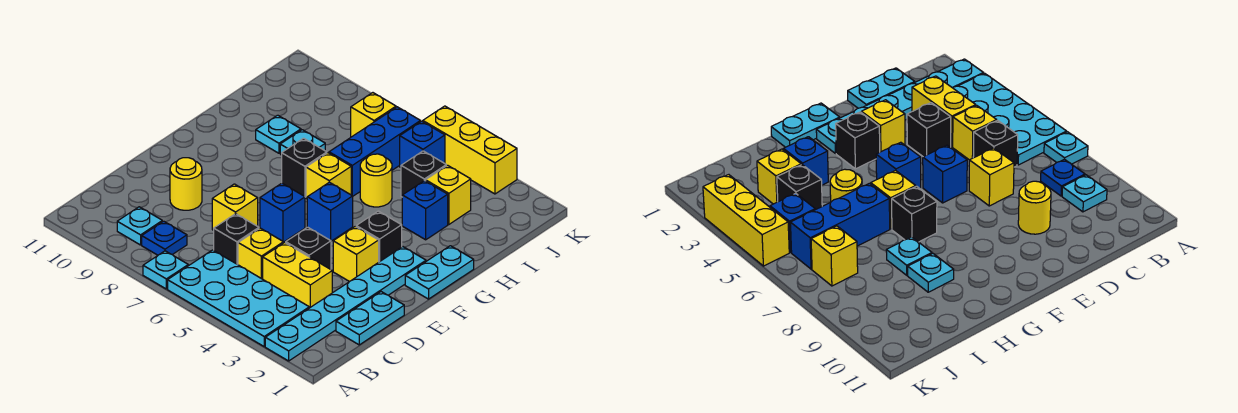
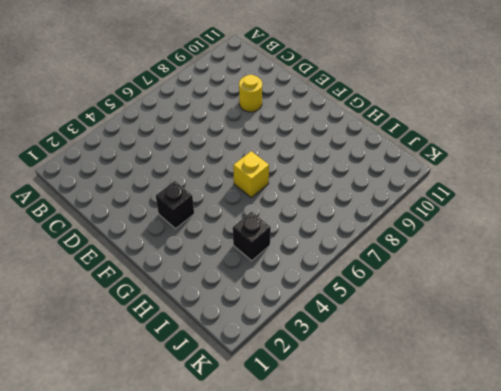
none -> cyan 1x6 plate [265,247,426,361]
none -> cyan 2x4 plate [168,250,309,346]
none -> cyan 1x1 plate [143,251,188,289]

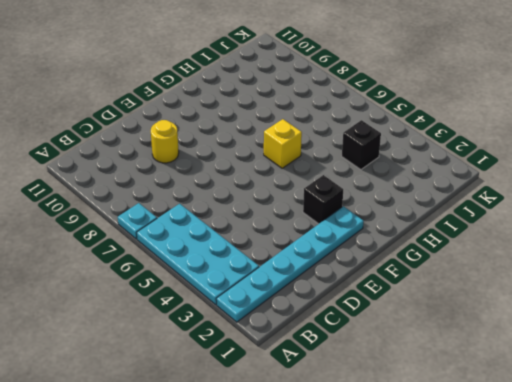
none -> blue 1x1 plate [142,221,187,255]
none -> cyan 1x1 plate [117,207,162,245]
none -> cyan 1x2 plate [336,292,404,345]

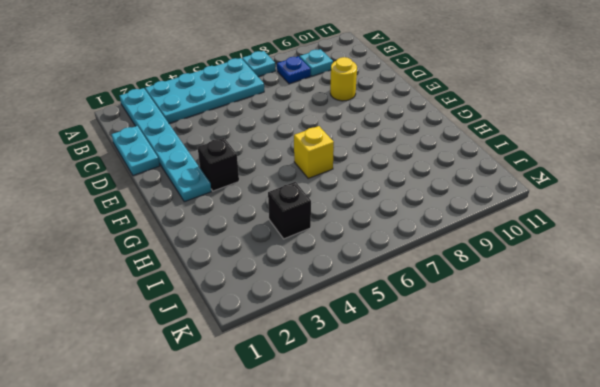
none -> yellow 1x2 brick [263,243,332,308]
none -> yellow 1x1 brick [238,228,283,279]
none -> black 1x1 brick [214,214,259,265]

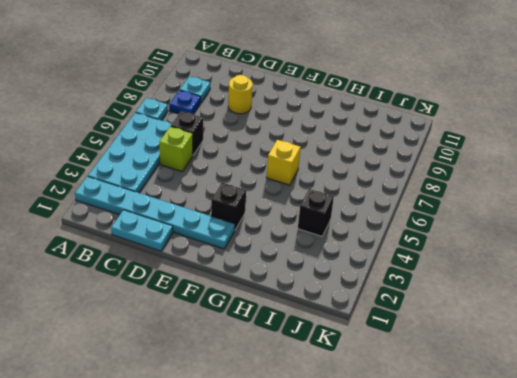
lime 1x1 brick [159,126,193,172] -> yellow 1x1 brick [238,228,283,279]
none -> yellow 1x2 brick [263,243,332,308]
none -> black 1x1 brick [286,227,331,269]
none -> yellow 1x1 brick [212,184,258,230]

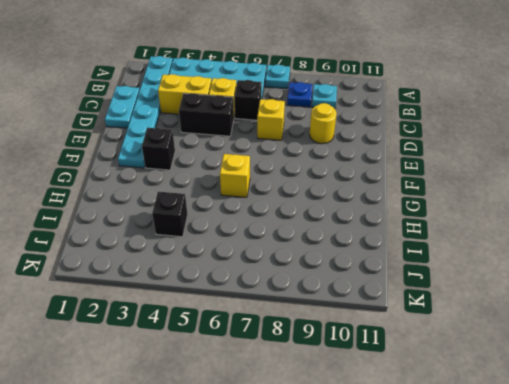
black 1x2 brick [179,93,234,136] -> black 1x1 brick [286,227,331,269]
none -> yellow 1x1 brick [333,226,379,282]
none -> blue 1x1 brick [260,183,305,242]
none -> cyan 1x2 plate [405,246,474,299]

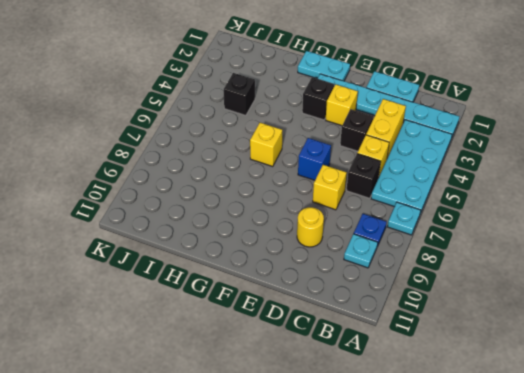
none -> blue 1x1 brick [307,182,353,241]
none -> black 1x1 brick [282,138,327,197]
none -> blue 1x1 brick [402,181,448,240]

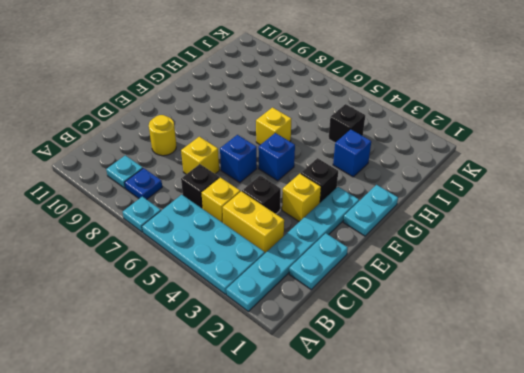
none -> black 1x1 brick [282,138,327,197]
none -> yellow 1x1 round brick [360,154,392,207]
none -> blue 1x3 brick [329,107,421,196]

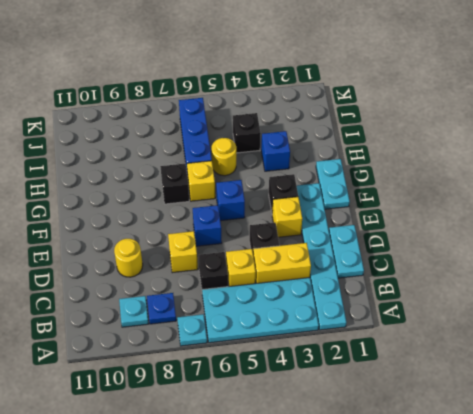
none -> cyan 1x1 plate [280,130,325,155]
none -> cyan 1x1 plate [256,115,301,153]
none -> yellow 1x1 brick [426,165,471,224]

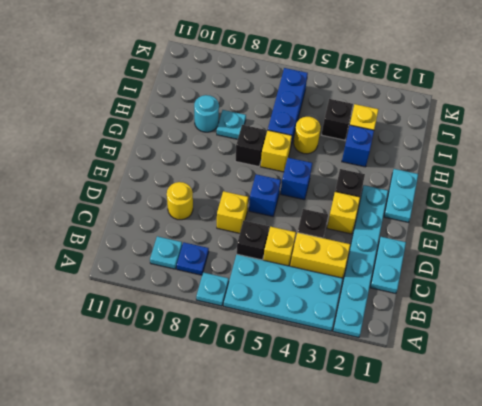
cyan 1x1 round brick [194,95,219,132] -> cyan 1x1 plate [256,115,301,153]
none -> blue 1x1 brick [400,121,445,167]
none -> yellow 1x1 brick [351,93,396,137]
none -> yellow 1x3 brick [423,106,517,194]

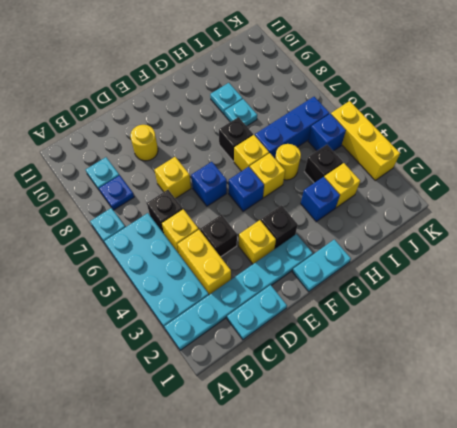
yellow 1x1 brick [250,153,285,197] -> yellow 1x1 brick moved to [351,93,396,137]

